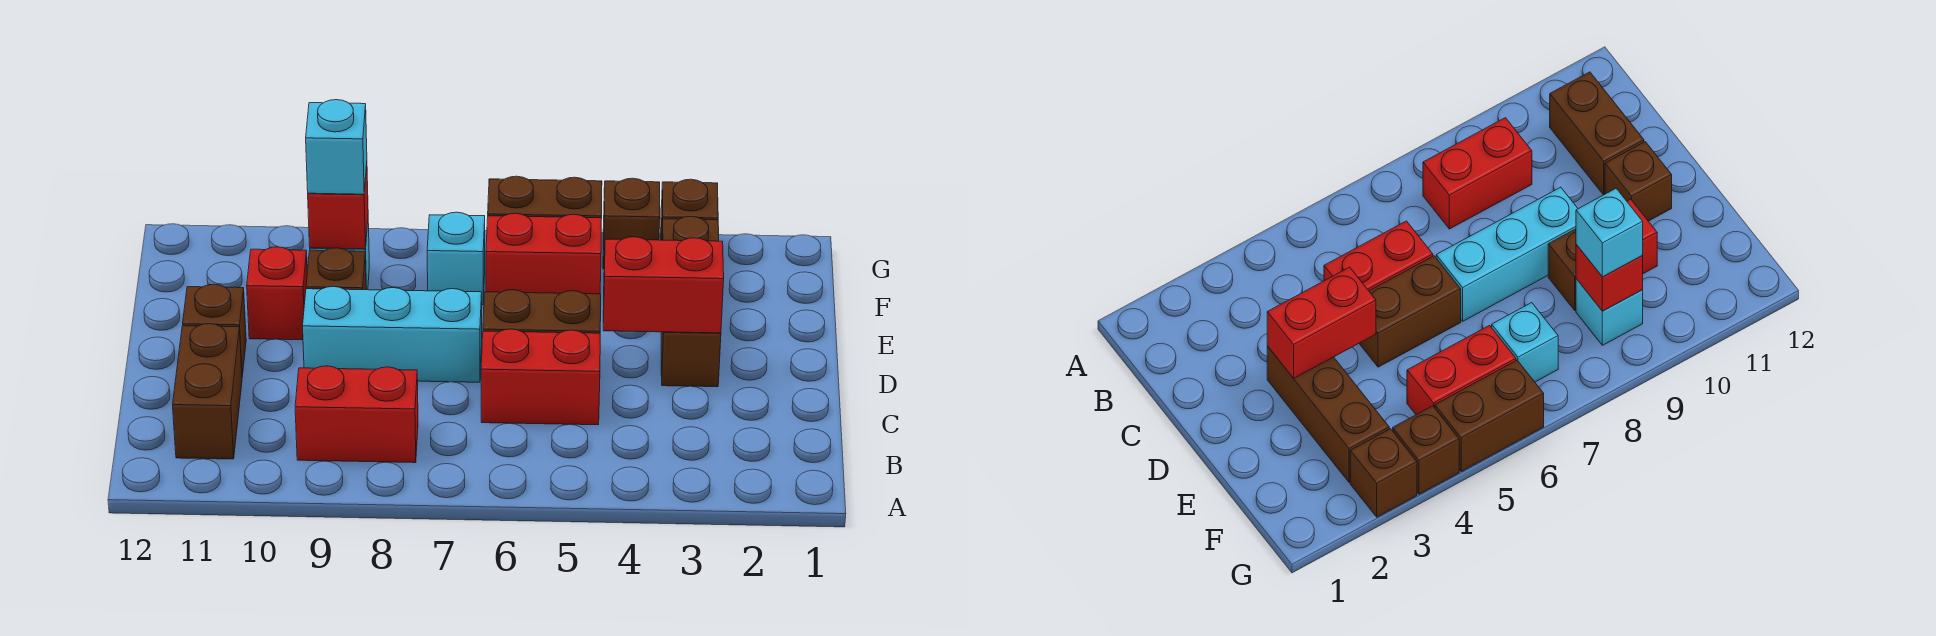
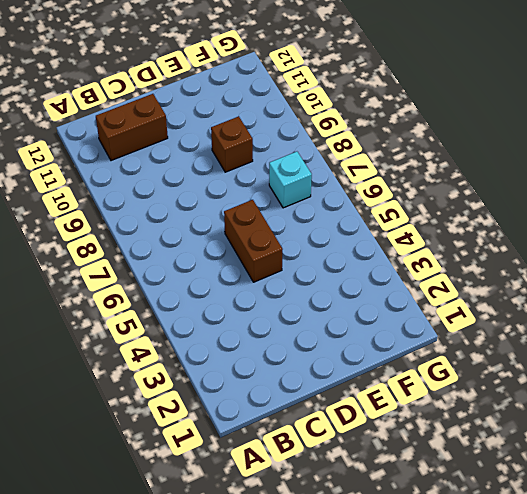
none -> red 1x2 brick [295,366,418,463]
none -> red 1x2 brick [481,329,600,425]
none -> brown 1x3 brick [661,216,721,387]

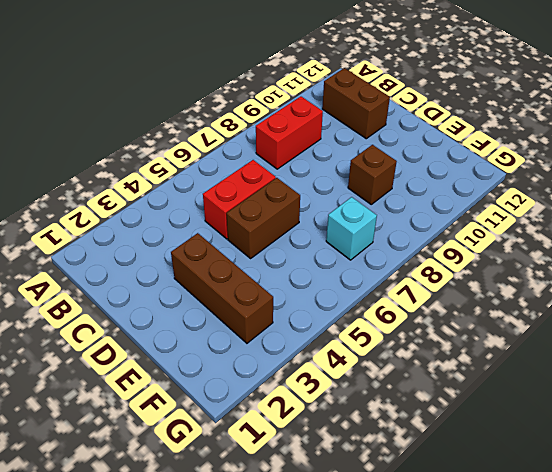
none -> cyan 1x3 brick [303,286,482,382]
none -> brown 1x1 brick [183,284,246,376]
none -> red 1x1 brick [247,247,307,340]

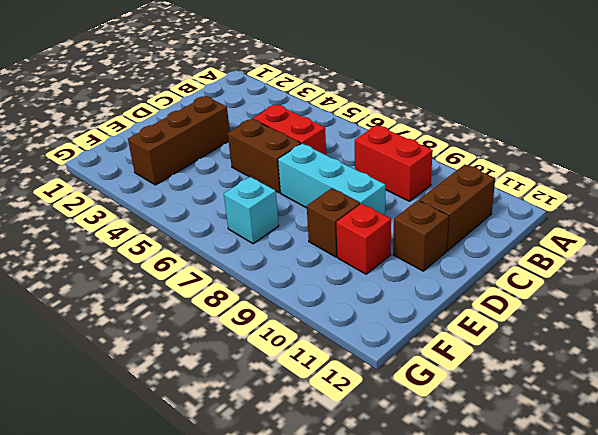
none -> red 1x2 brick [486,213,602,294]
none -> cyan 1x1 brick [1576,279,1643,345]
none -> brown 1x1 brick [661,179,718,240]

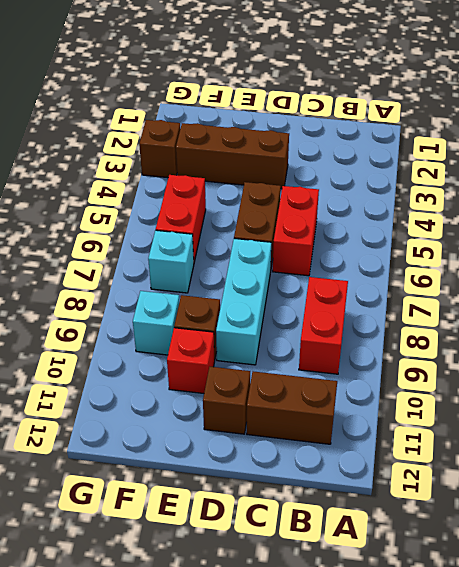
none -> brown 1x1 brick [603,178,660,269]
none -> brown 1x2 brick [488,176,602,218]
none -> red 1x2 brick [603,237,724,333]

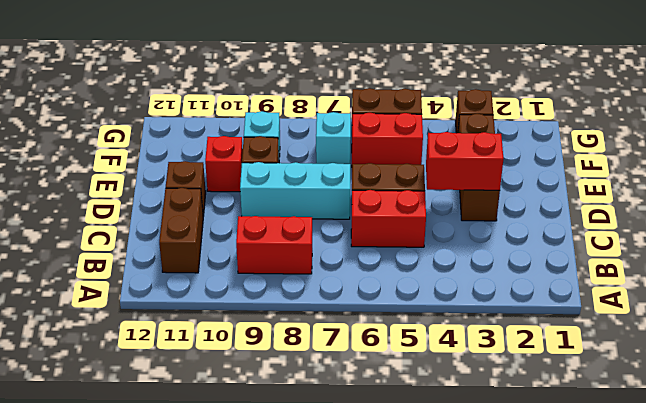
none -> brown 1x1 brick [603,178,660,269]
none -> red 1x1 brick [308,165,368,249]
none -> cyan 1x1 brick [306,100,367,194]

